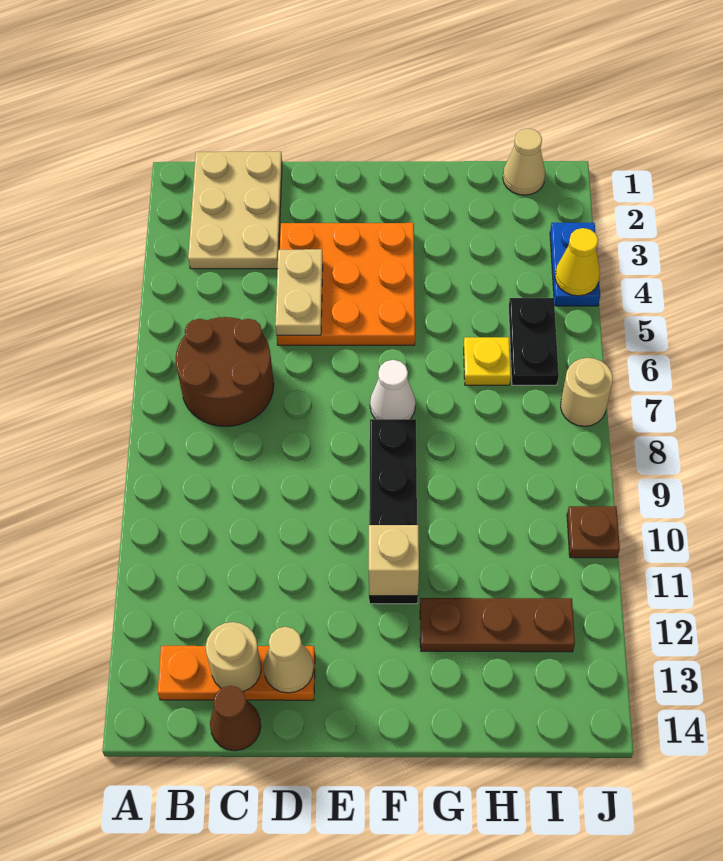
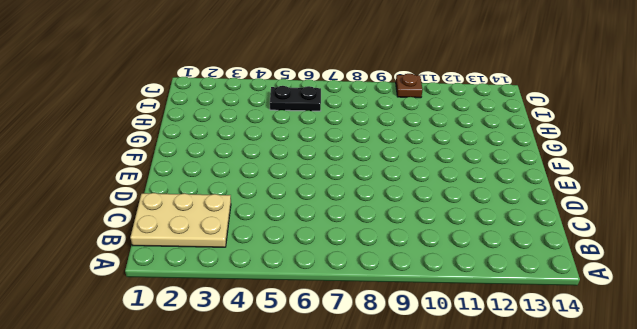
none -> brown 2x2 round brick [176,317,274,426]
none -> orange 1x3 plate [158,646,315,700]
none -> brown 1x1 cone [210,686,261,751]

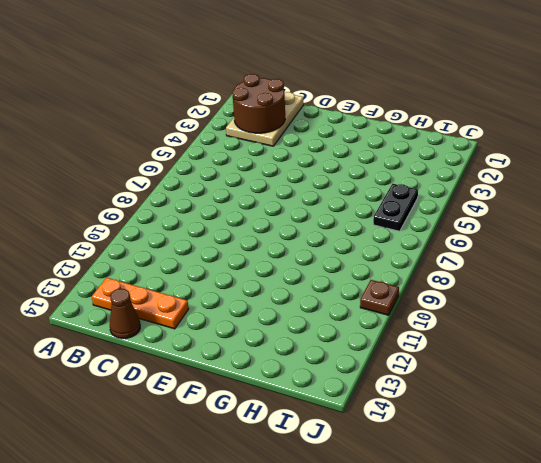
brown 2x2 round brick [233,74,285,133] -> brown 2x2 round brick moved to [176,317,274,426]
none -> orange 3x3 plate [277,223,415,345]
none -> white 1x1 cone [370,360,416,419]
none -> black 1x4 plate [369,419,418,604]

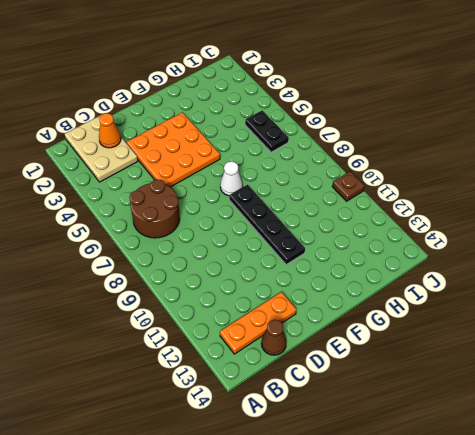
orange 1x1 cone [99,113,121,148] -> none
none -> brown 1x3 plate [420,598,575,652]
none -> yellow 1x1 plate [464,337,511,385]
none -> tan 1x1 cone [503,128,545,195]

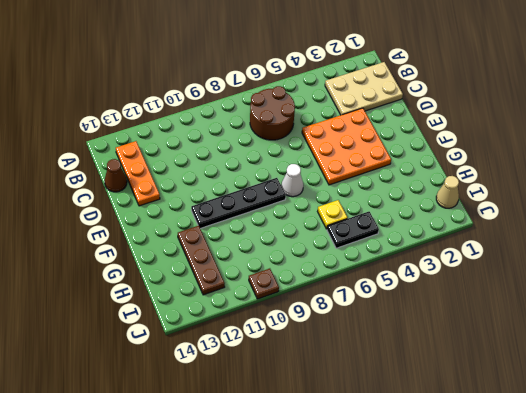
none -> blue 1x2 plate [550,223,600,306]
none -> tan 1x1 round brick [561,358,613,426]
none -> tan 1x1 round brick [206,622,261,692]

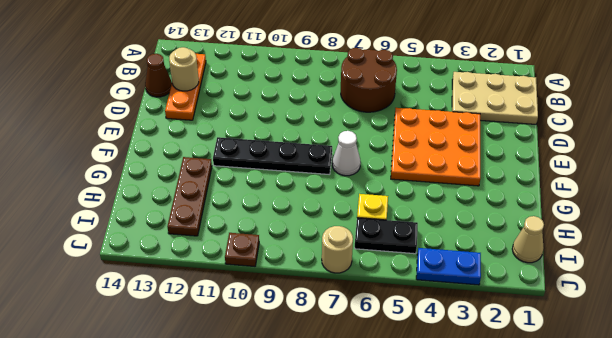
none -> tan 1x2 plate [275,249,323,335]
none -> tan 1x1 cone [263,627,314,693]
none -> tan 1x1 brick [369,525,419,596]

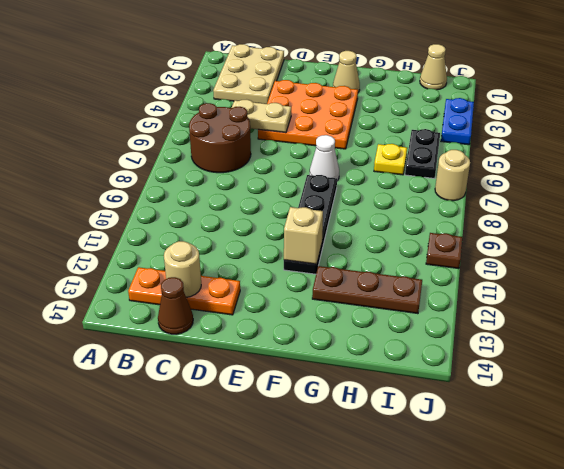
tan 1x2 plate [232,99,291,133] -> tan 1x2 plate turned to [275,249,323,335]
tan 1x1 cone [333,51,360,92] -> tan 1x1 cone moved to [263,627,314,693]
none -> yellow 1x1 cone [555,228,600,296]

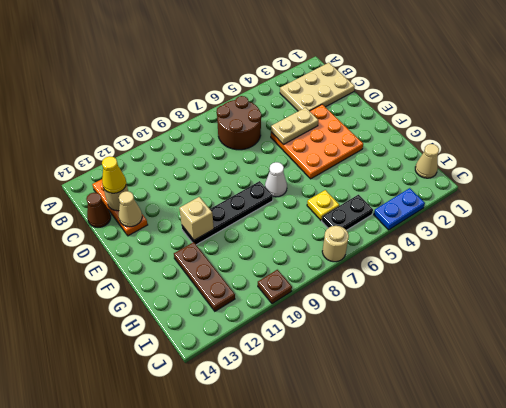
yellow 1x1 cone [102,156,126,193] -> yellow 1x1 cone moved to [555,228,600,296]

